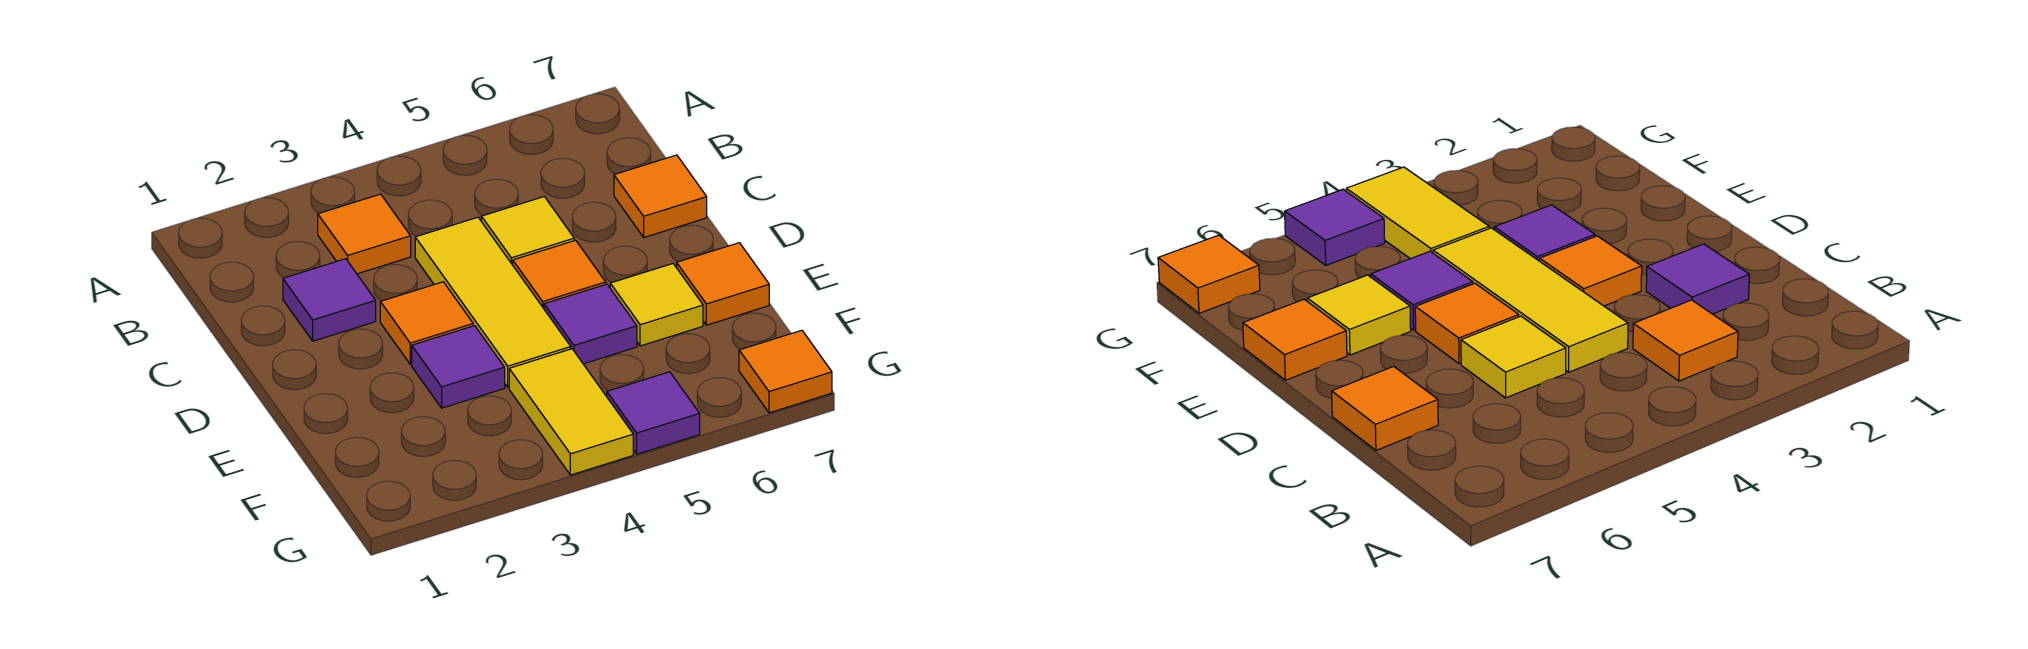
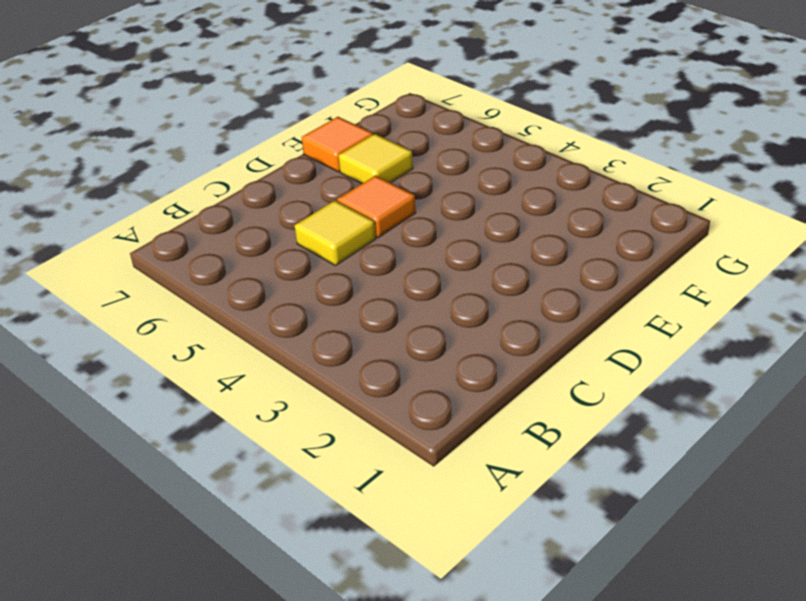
none -> orange 1x1 tile [318,194,411,274]
none -> purple 1x1 tile [283,259,376,341]
none -> yellow 1x3 tile [415,217,571,387]

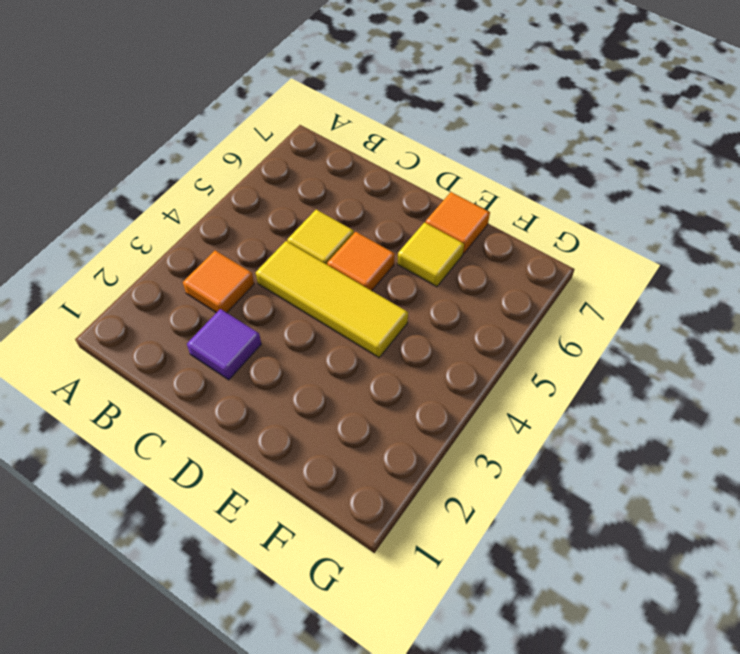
none -> orange 1x1 tile [614,155,707,237]
none -> orange 1x1 tile [380,282,473,364]
none -> purple 1x1 tile [412,326,505,408]

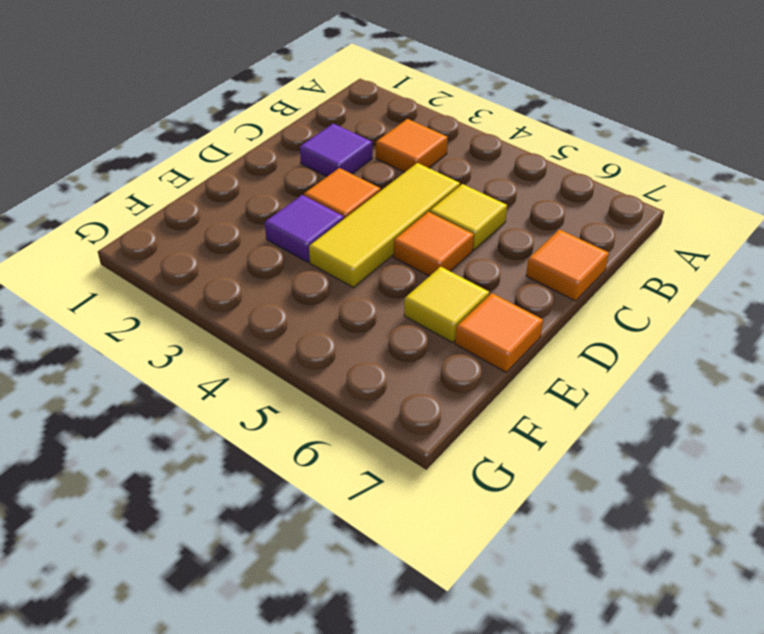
none -> purple 1x1 tile [544,284,637,364]
none -> yellow 1x2 tile [509,349,633,475]
none -> purple 1x1 tile [607,372,700,454]

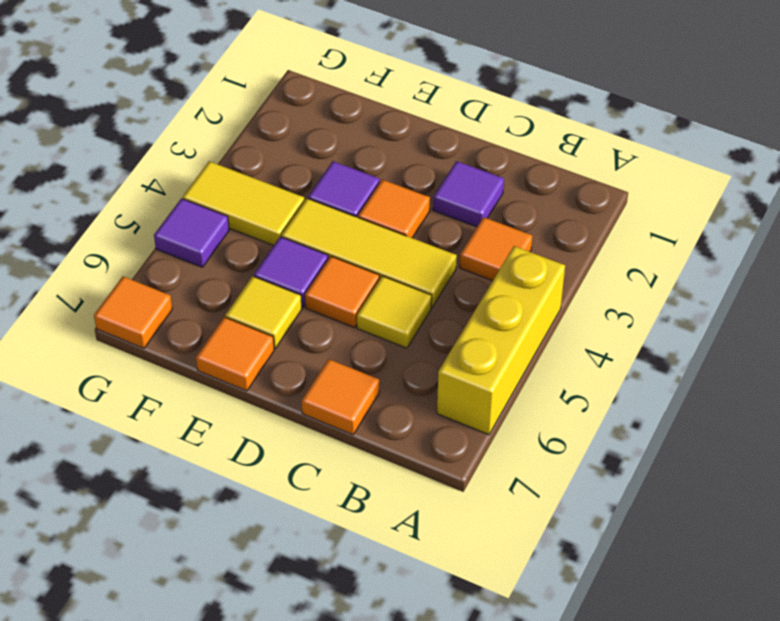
yellow 1x3 brick [437,246,565,435] -> none

